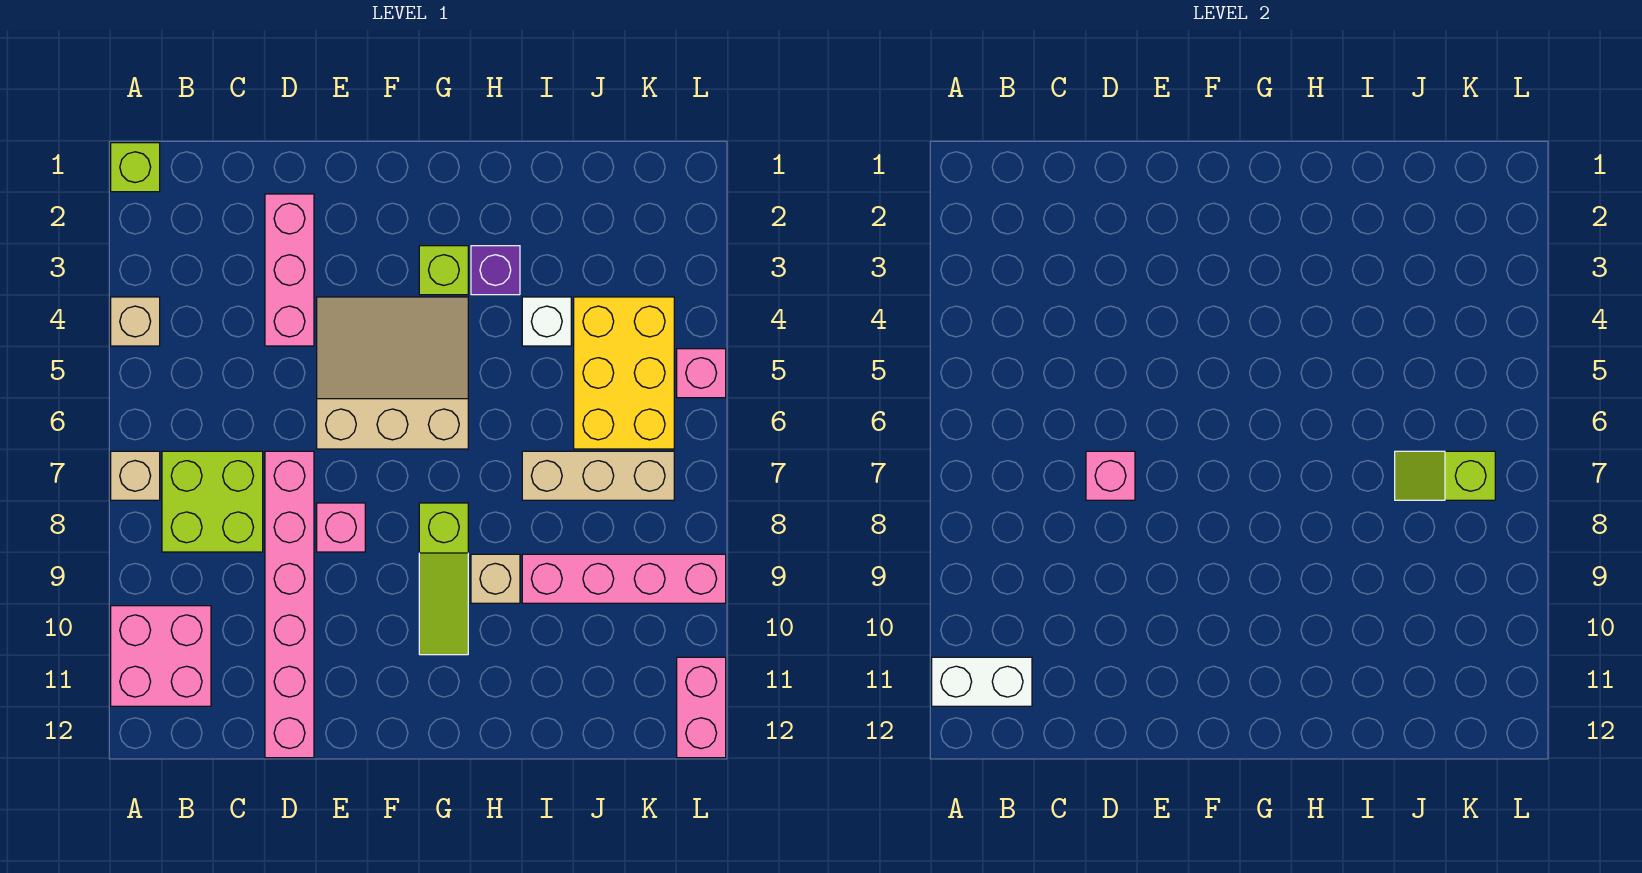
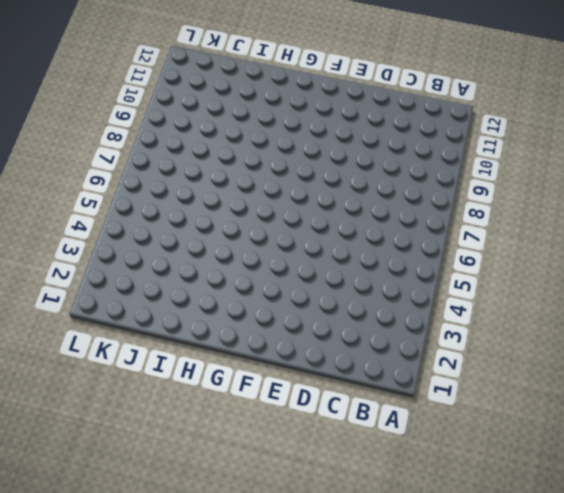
none -> lime 1x1 brick [111,143,160,192]
none -> tan 1x1 brick [111,297,160,346]
none -> tan 1x1 brick [111,451,160,500]

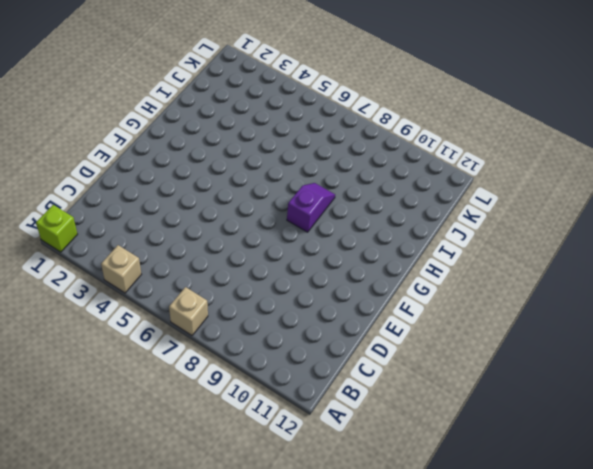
purple 1x2 slope [287,183,335,232] -> lime 1x3 slope [419,503,468,655]
none -> pink 2x2 brick [111,606,211,706]
none -> lime 2x2 brick [162,451,263,552]
none -> pink 1x3 brick [265,194,314,346]

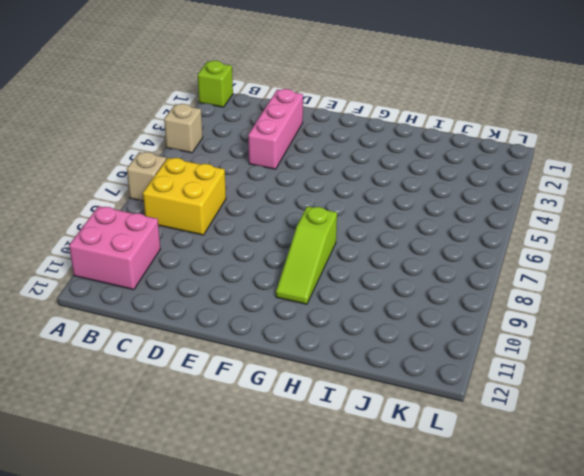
yellow 2x2 brick [143,158,226,235] -> lime 2x2 brick [162,451,263,552]
none -> pink 1x6 brick [265,451,314,758]
none -> tan 3x3 slope [317,297,468,449]
none -> pink 1x1 brick [317,503,365,552]

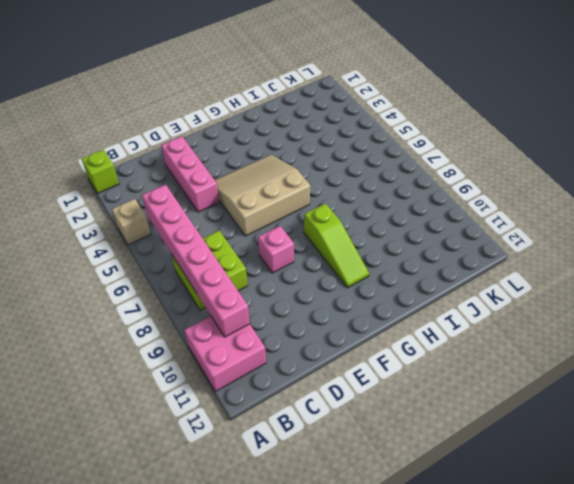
pink 1x6 brick [142,185,250,337] -> pink 1x6 brick moved to [265,451,314,758]
none -> tan 1x1 brick [111,451,160,500]
none -> lime 1x1 brick [419,246,468,295]
none -> purple 1x1 brick [471,246,520,295]

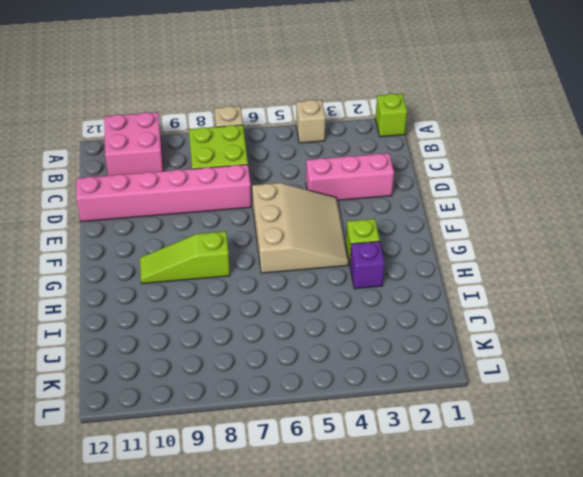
none -> pink 1x1 brick [317,503,365,552]
none -> tan 1x1 brick [471,554,520,603]
none -> white 1x1 brick [522,297,571,346]

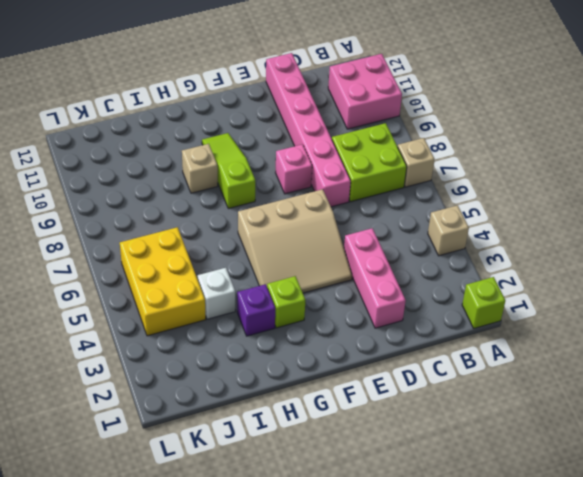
none -> tan 1x3 brick [522,451,674,500]
none -> pink 1x4 brick [522,554,726,603]
none -> pink 1x1 brick [677,349,726,398]

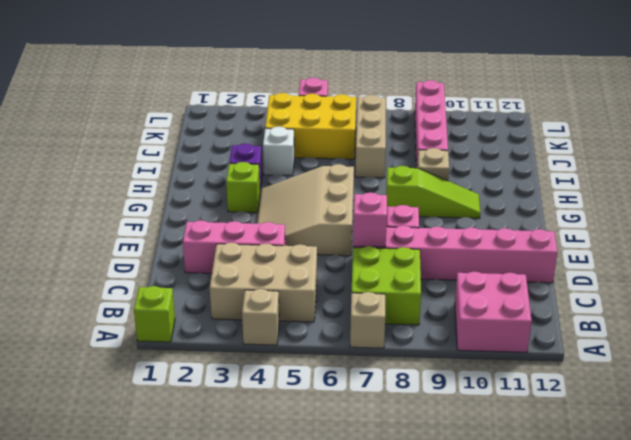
tan 2x3 brick [210,243,317,322] -> none
none -> pink 1x2 brick [677,657,726,758]
none -> white 1x2 brick [932,657,1032,706]
none -> lime 1x2 slope [1395,451,1495,500]

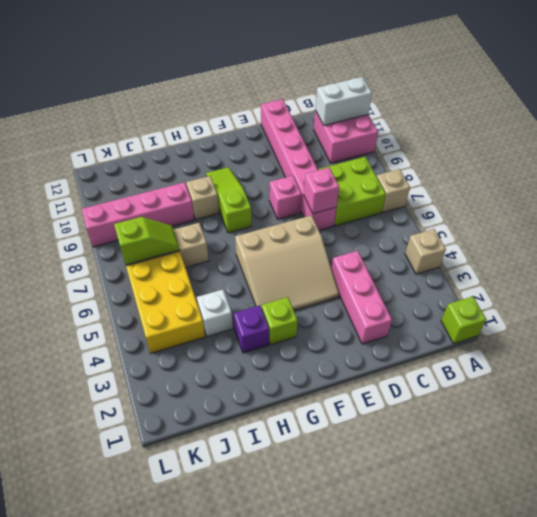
none -> pink 1x1 brick [677,349,726,398]
none -> pink 1x2 brick [677,657,726,758]

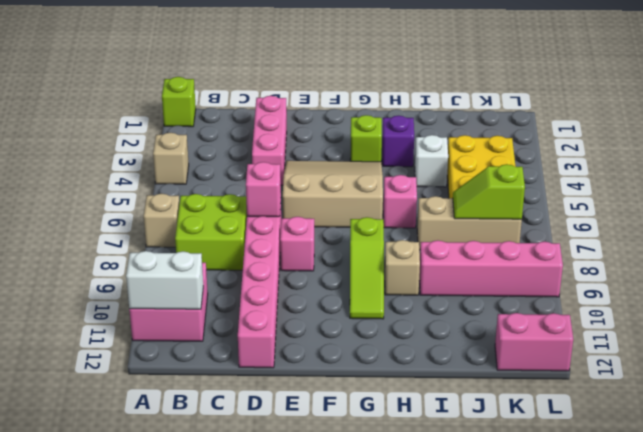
pink 1x1 brick [383,175,417,228] -> pink 1x1 brick moved to [677,349,726,398]
pink 1x2 brick [495,313,573,371] -> pink 1x2 brick turned to [677,657,726,758]

